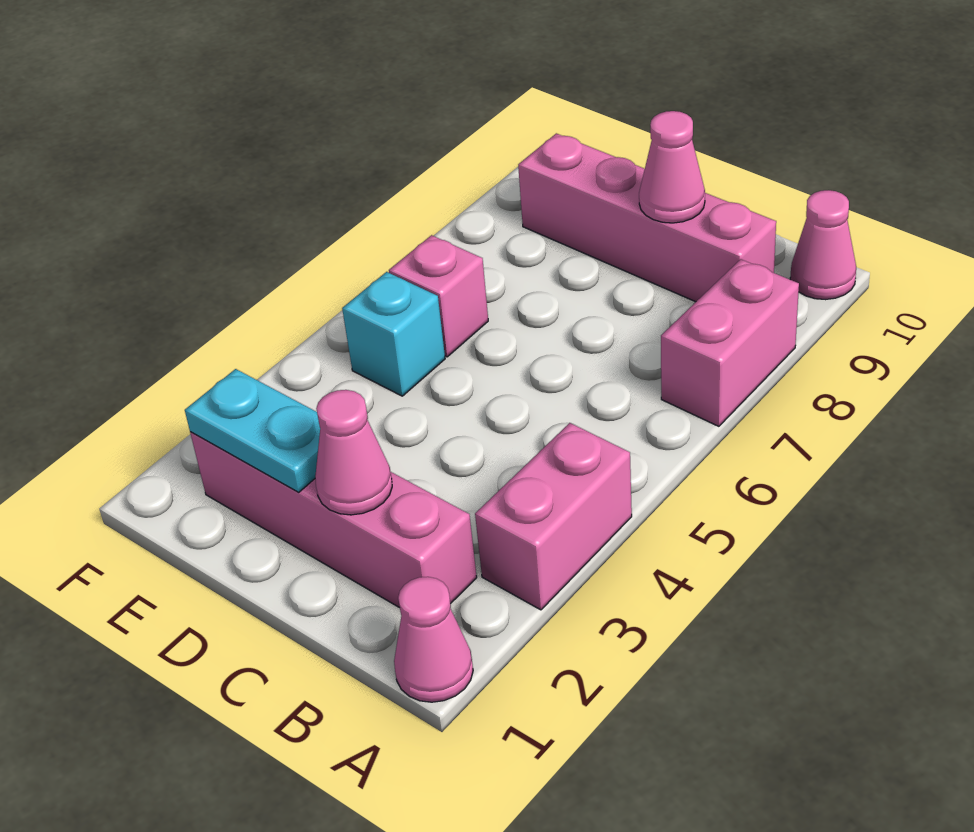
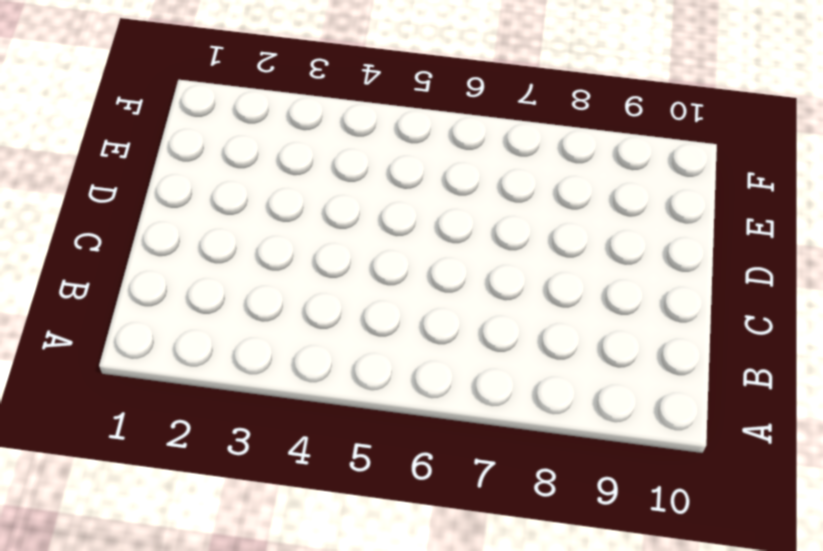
none -> pink 1x1 cone [394,577,473,702]
none -> pink 1x2 brick [475,423,632,610]

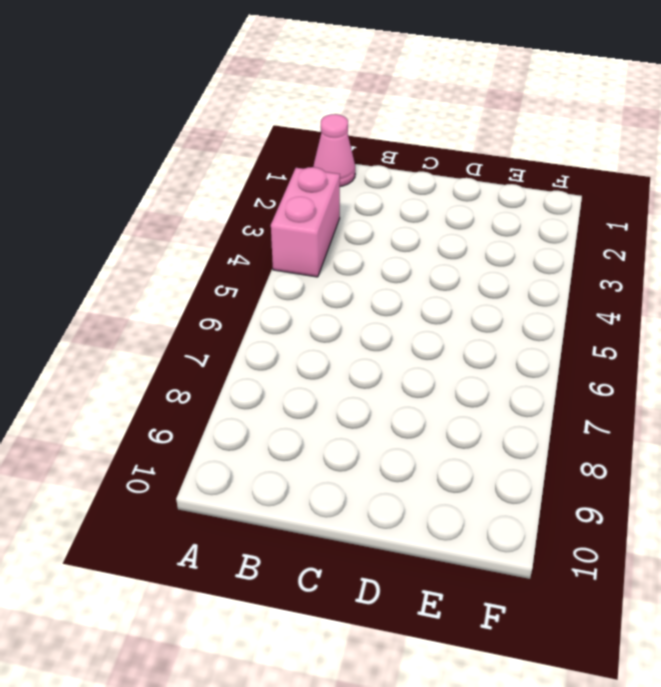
none -> pink 1x2 brick [661,259,799,426]
none -> pink 1x1 cone [790,190,856,300]

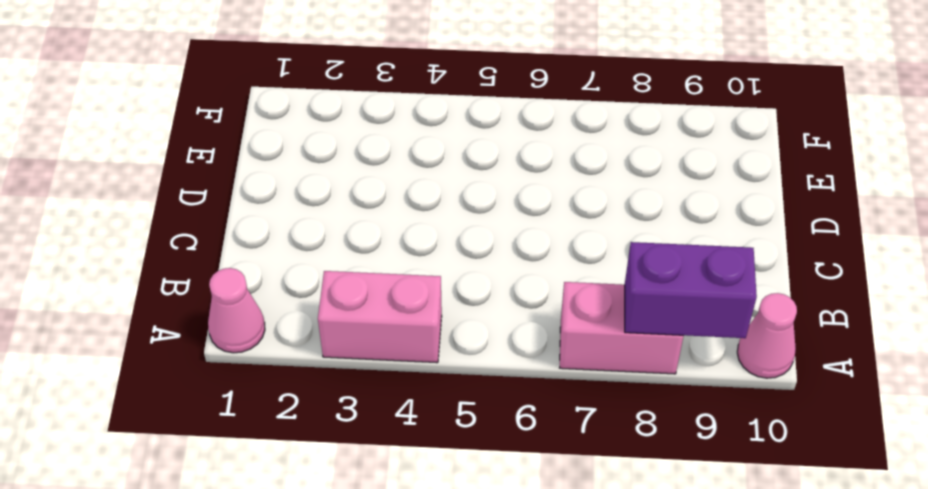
purple 1x2 brick [625,242,757,338] -> none
none -> pink 1x4 brick [190,432,477,608]
none -> pink 1x4 brick [518,133,776,302]

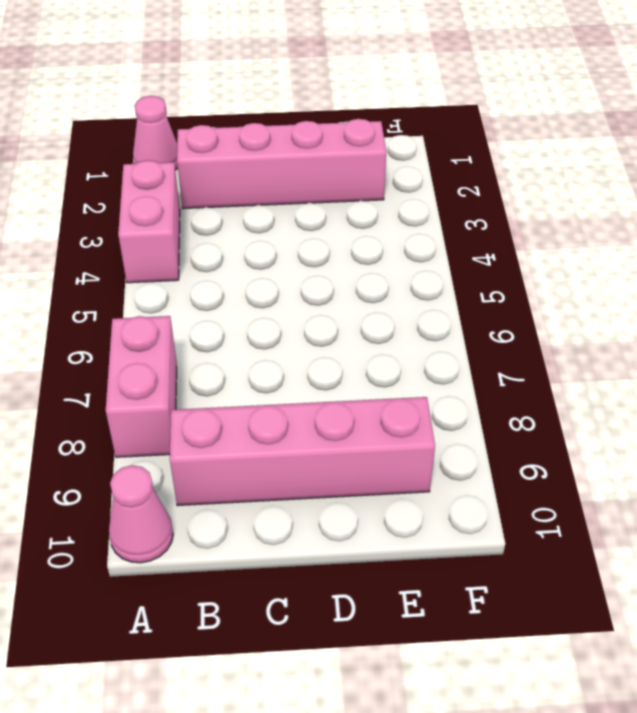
none -> cyan 1x1 brick [342,272,445,396]
none -> pink 1x1 brick [389,235,488,357]

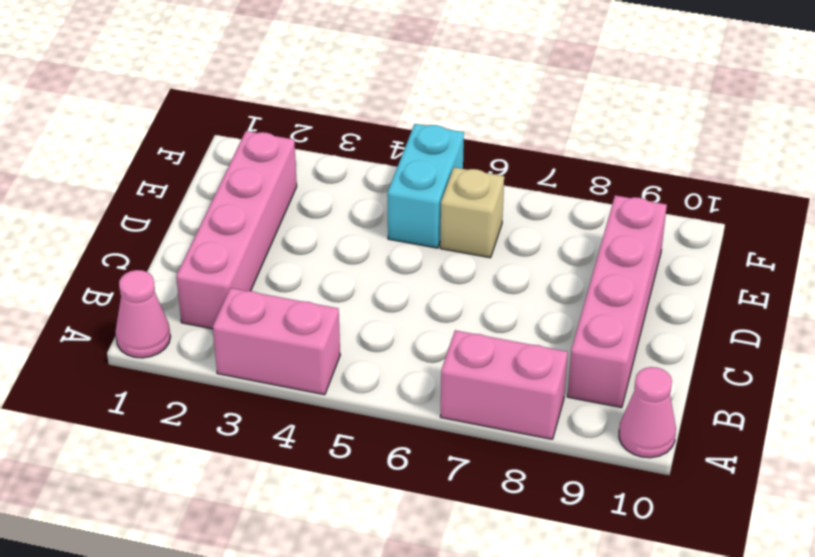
cyan 1x2 brick [388,124,464,248] -> cyan 1x1 brick [342,272,445,396]
tan 1x1 brick [440,167,504,258] -> pink 1x1 brick [389,235,488,357]
none -> pink 1x1 cone [315,390,392,515]
none -> pink 1x1 cone [639,111,705,223]

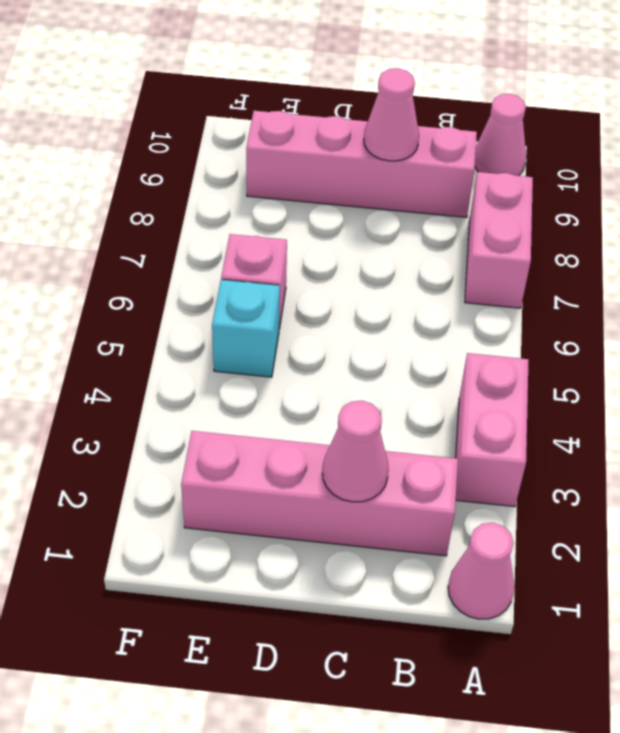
none -> cyan 1x2 plate [185,369,320,492]

